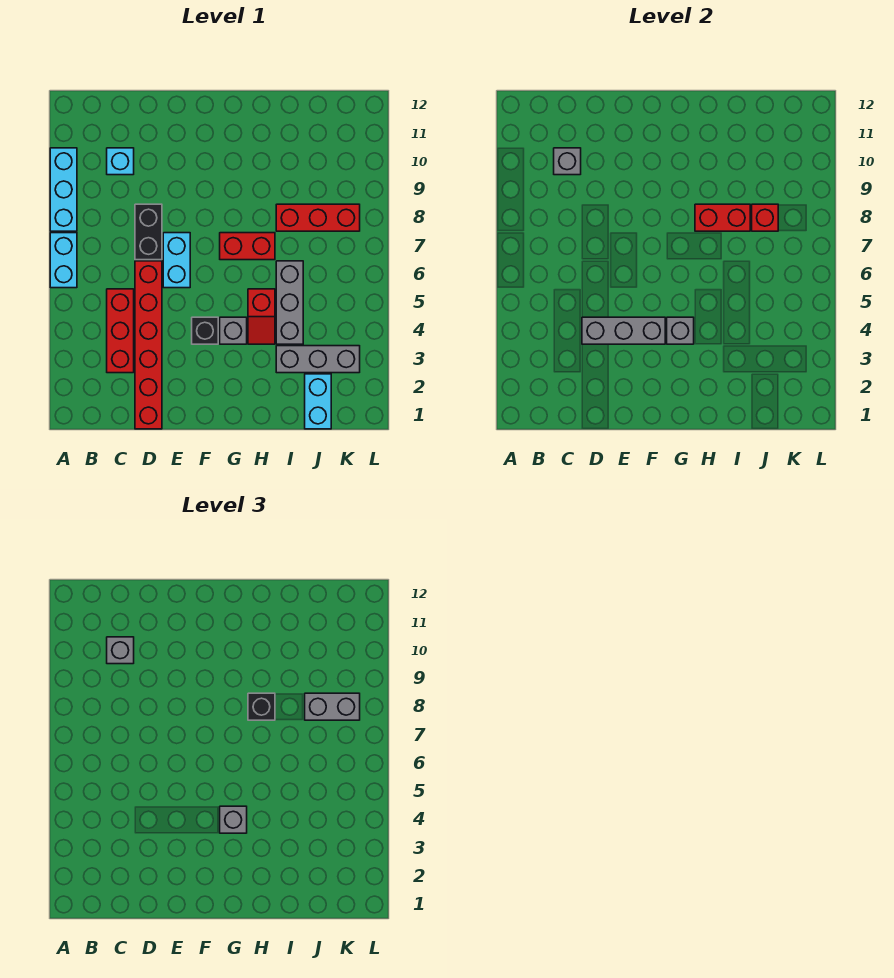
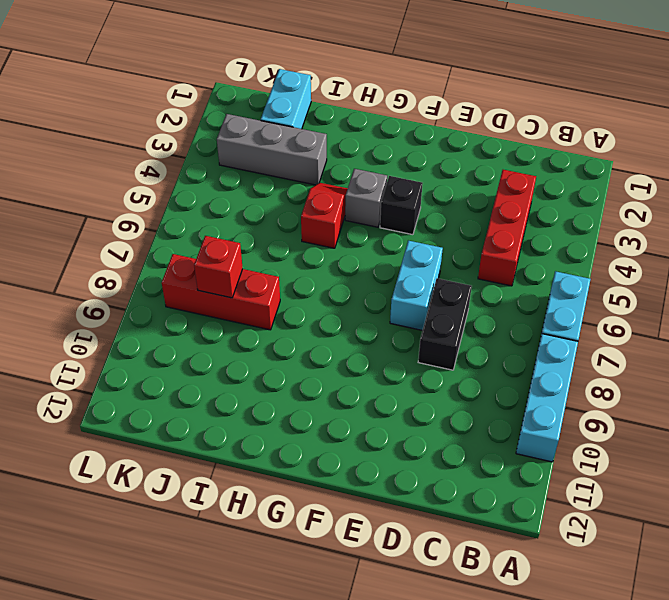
none -> cyan 1x1 brick [107,148,134,175]
none -> red 1x6 brick [135,261,162,429]
none -> red 1x2 brick [220,233,275,260]

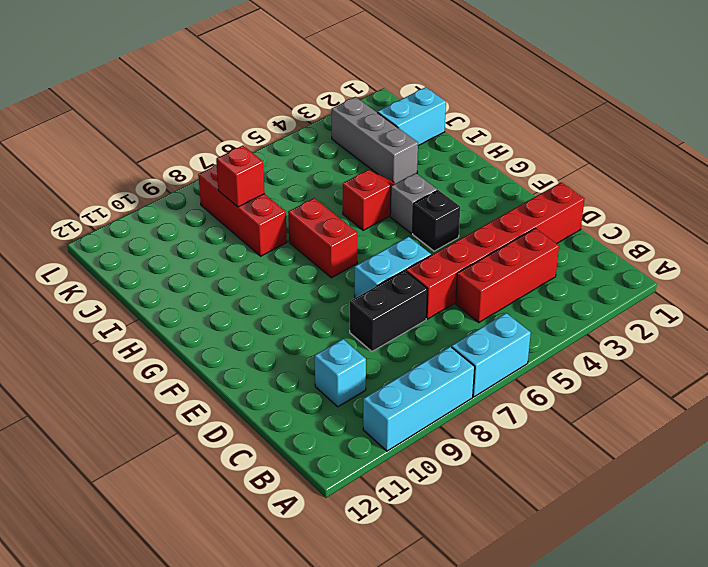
none -> grey 1x3 brick [276,261,303,344]
none -> grey 1x1 brick [554,148,581,175]
none -> grey 1x3 brick [582,317,665,344]

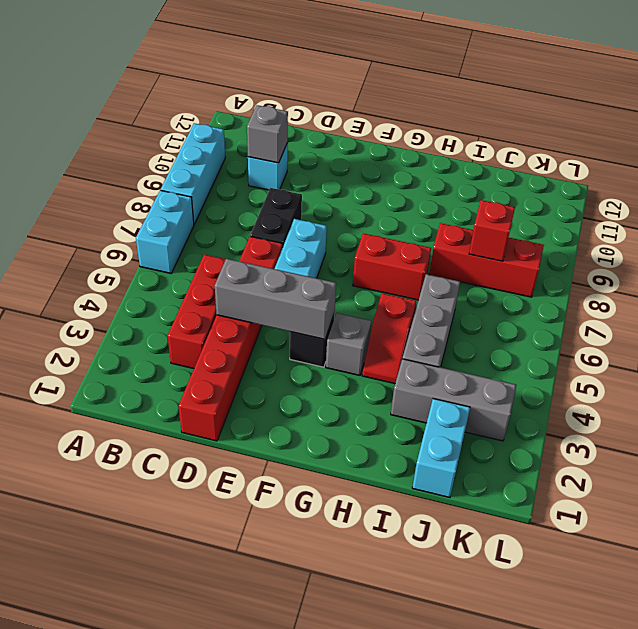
none -> grey 1x1 brick [667,317,694,344]
none -> red 1x2 brick [695,204,750,231]
none -> grey 1x1 brick [107,637,134,664]

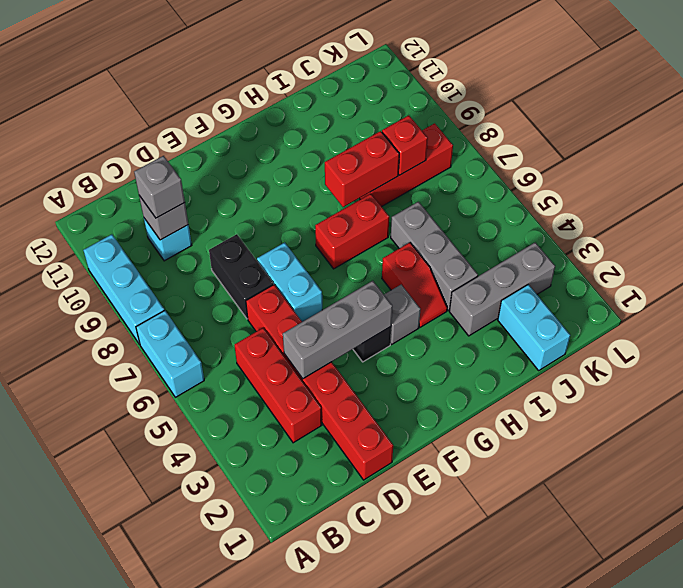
none -> grey 1x1 brick [667,317,694,344]
none -> grey 1x1 brick [220,806,247,833]
none -> black 1x1 brick [248,693,275,720]

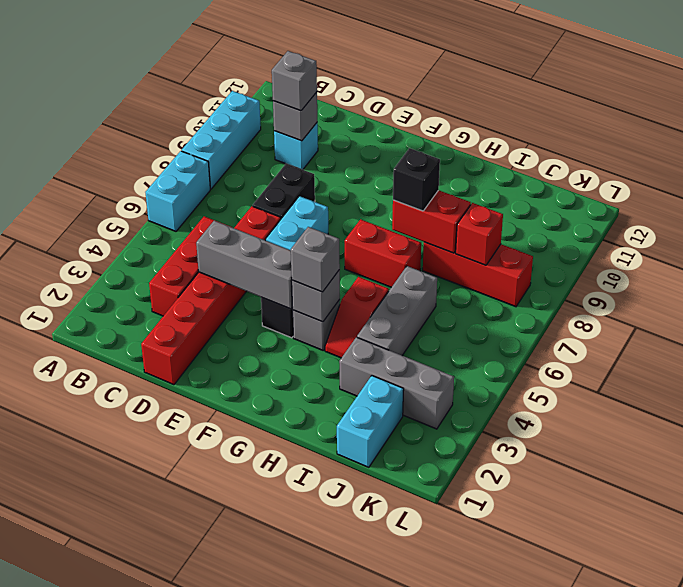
none -> grey 1x2 brick [305,693,360,720]

